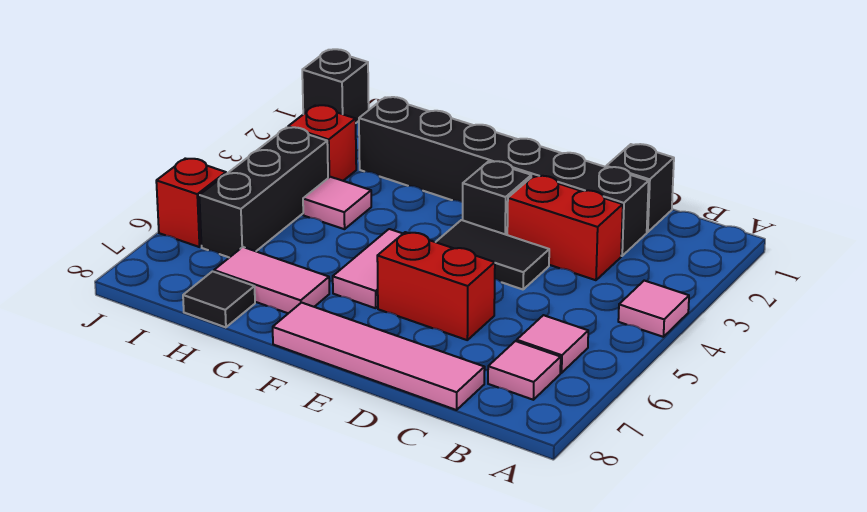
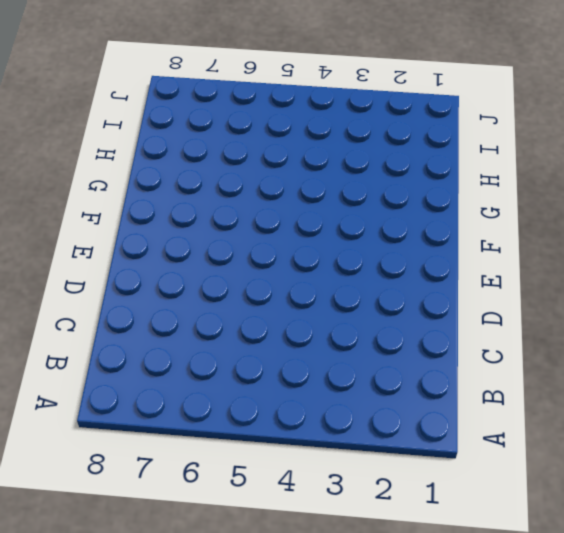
none -> pink 1x1 tile [618,281,689,337]
none -> pink 1x1 tile [517,315,588,373]
none -> pink 1x1 tile [488,341,561,400]

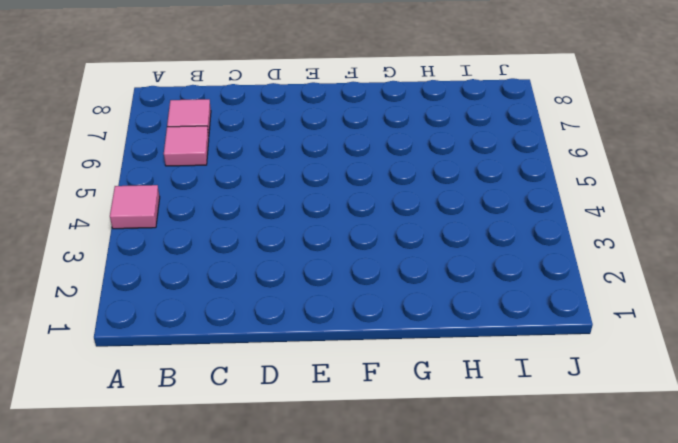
none -> black 1x1 brick [606,144,674,232]
none -> black 1x6 brick [359,97,649,256]
none -> red 1x2 brick [507,176,623,280]

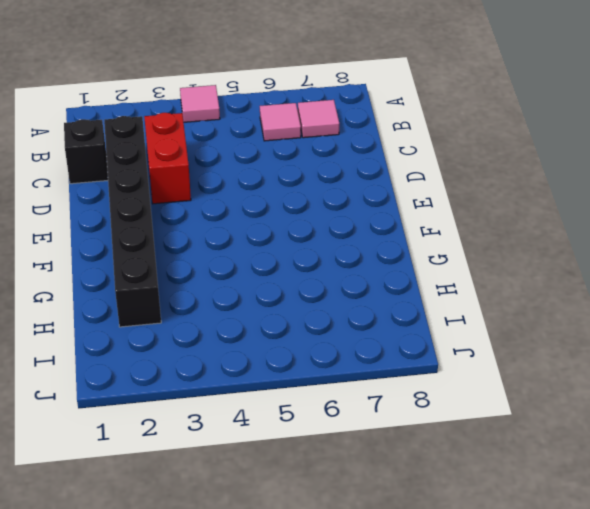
none -> pink 1x4 tile [273,303,485,410]
none -> black 1x2 tile [436,220,549,289]
none -> red 1x2 brick [377,232,495,340]

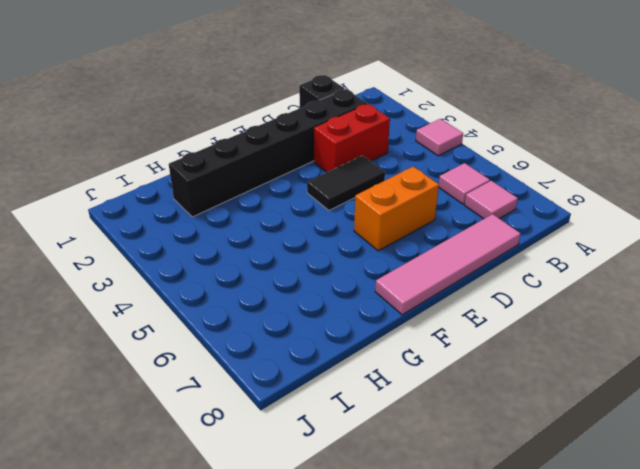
orange 1x2 brick [354,166,439,251] -> red 1x2 brick [377,232,495,340]
none -> black 1x1 brick [463,161,531,235]
none -> pink 1x2 tile [333,229,403,308]
none -> pink 1x2 tile [214,247,329,313]

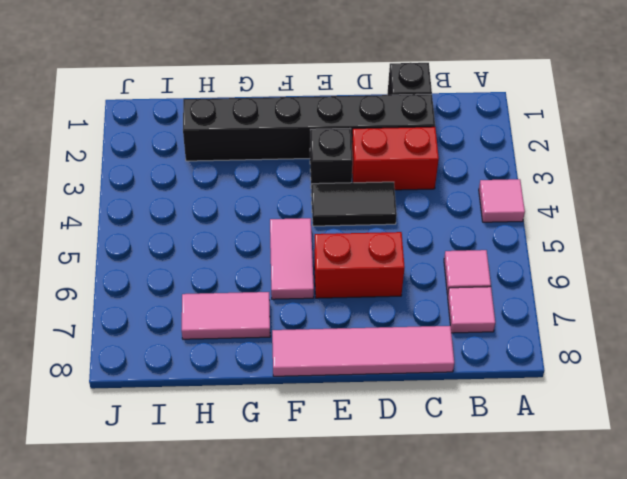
none -> pink 1x1 tile [303,177,371,229]
none -> black 1x1 tile [183,271,255,327]
none -> red 1x1 brick [288,105,356,181]

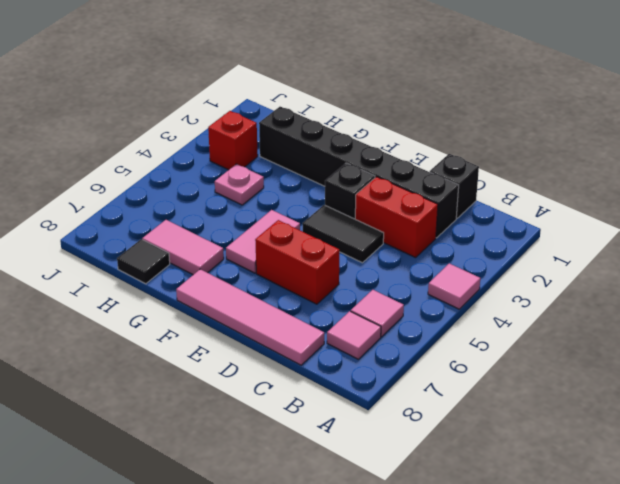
pink 1x1 plate [215,164,264,205] -> pink 1x1 tile [303,177,371,229]
none -> black 1x3 brick [199,127,328,258]
none -> black 1x1 brick [302,49,369,123]
none -> red 1x1 brick [156,158,226,247]

